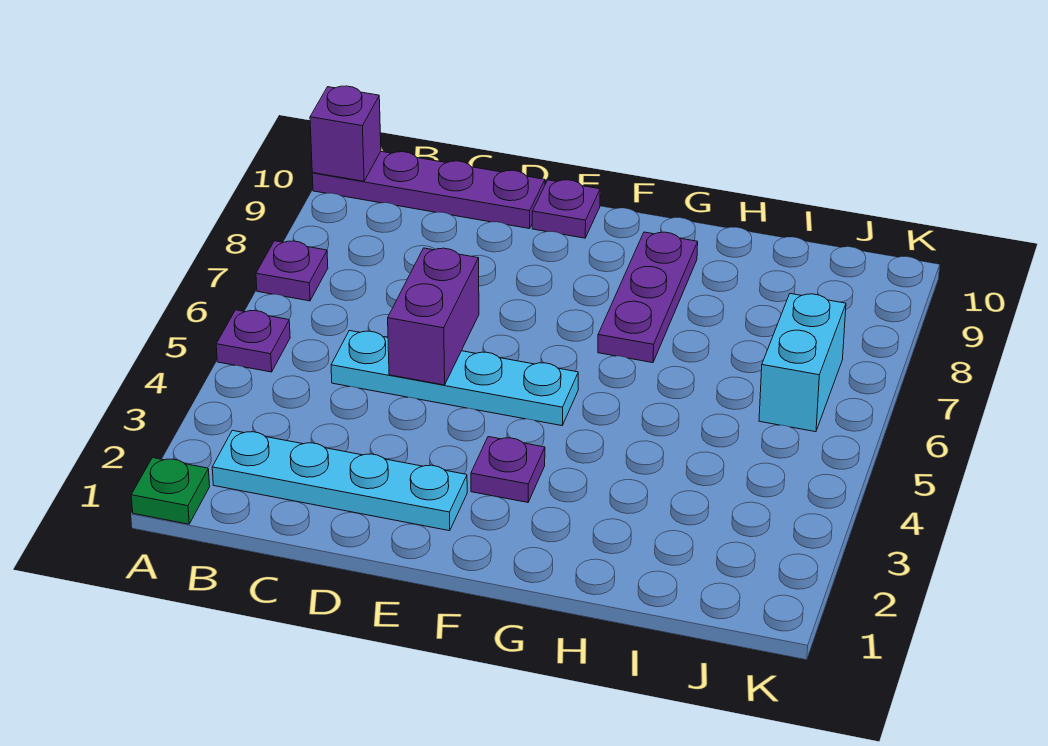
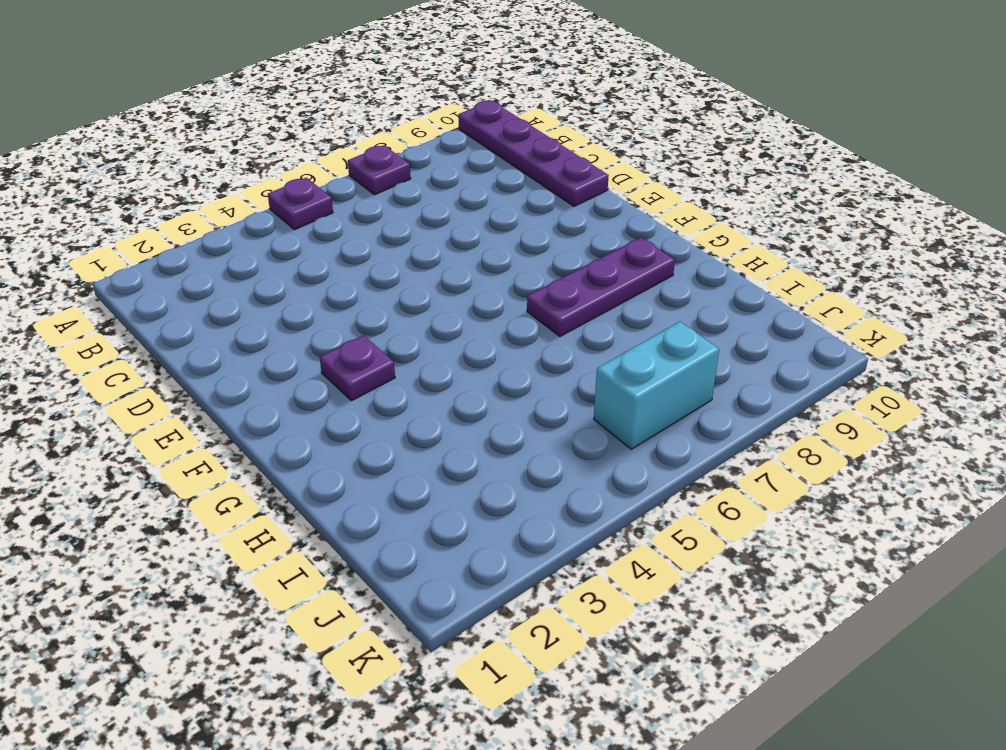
none -> green 1x1 plate [131,458,210,524]
none -> cyan 1x4 plate [212,430,467,531]
none -> cyan 1x4 plate [331,331,578,426]

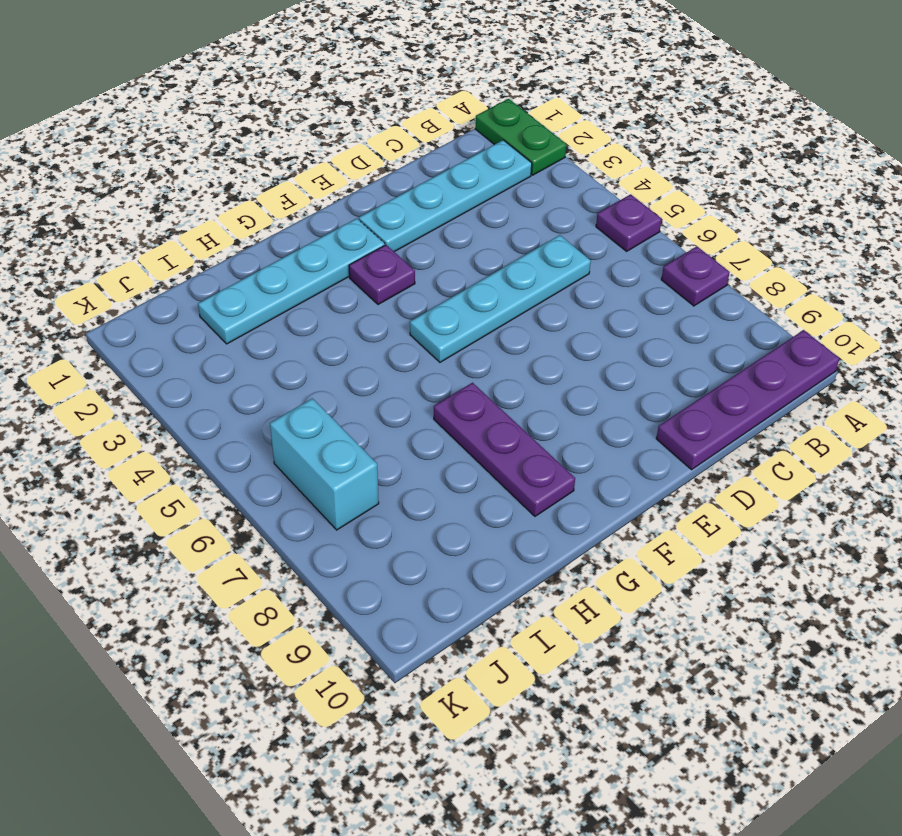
green 1x2 plate [475,99,566,175] -> green 1x1 plate [131,458,210,524]
cyan 1x4 plate [198,218,385,344] -> none
none -> purple 1x1 plate [532,180,600,238]
none -> purple 1x1 brick [310,86,381,181]
none -> purple 1x2 brick [388,248,479,385]

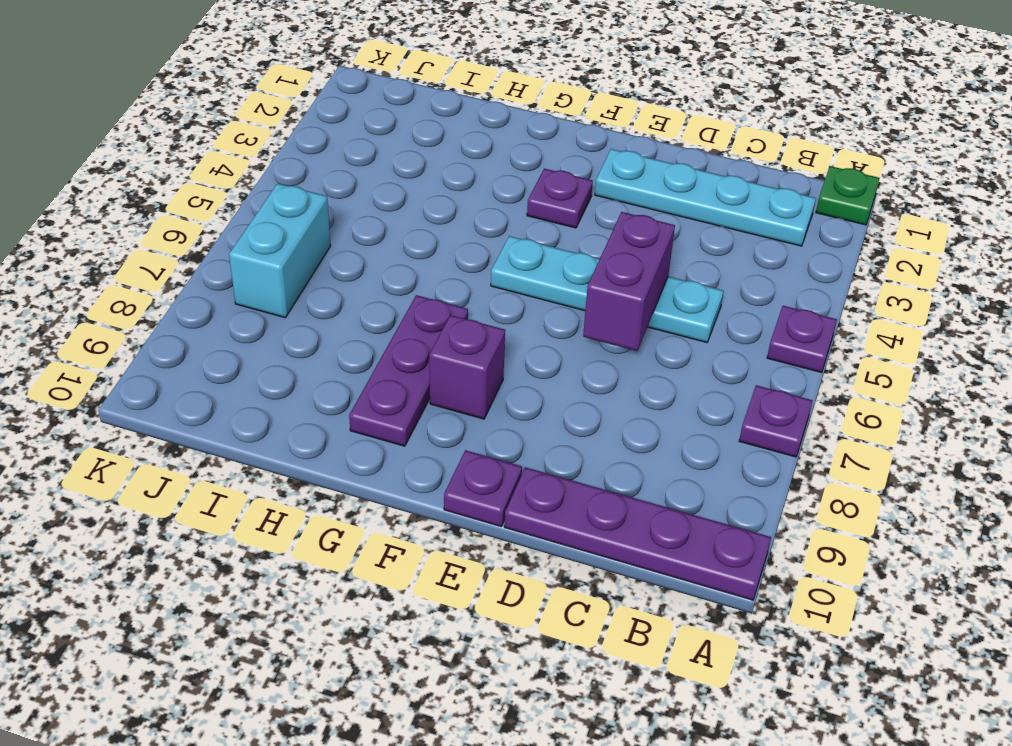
purple 1x1 brick [429,315,505,419] -> purple 1x1 brick moved to [310,86,381,181]

